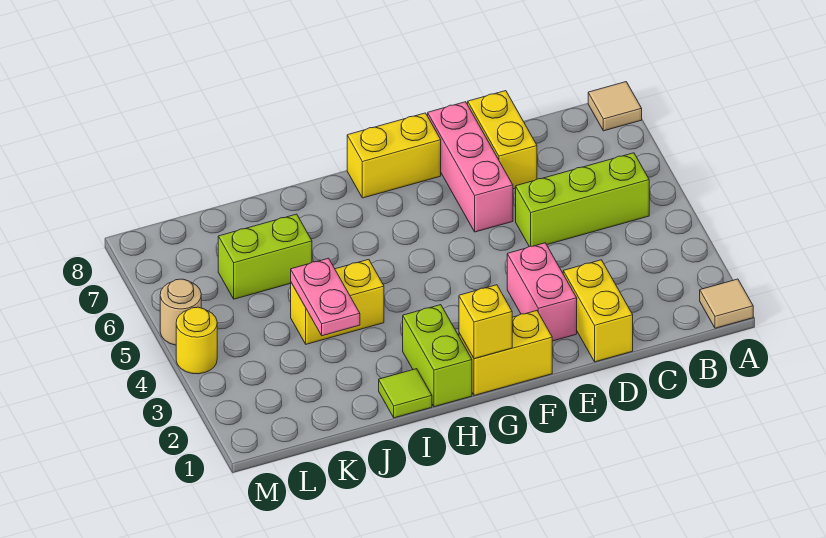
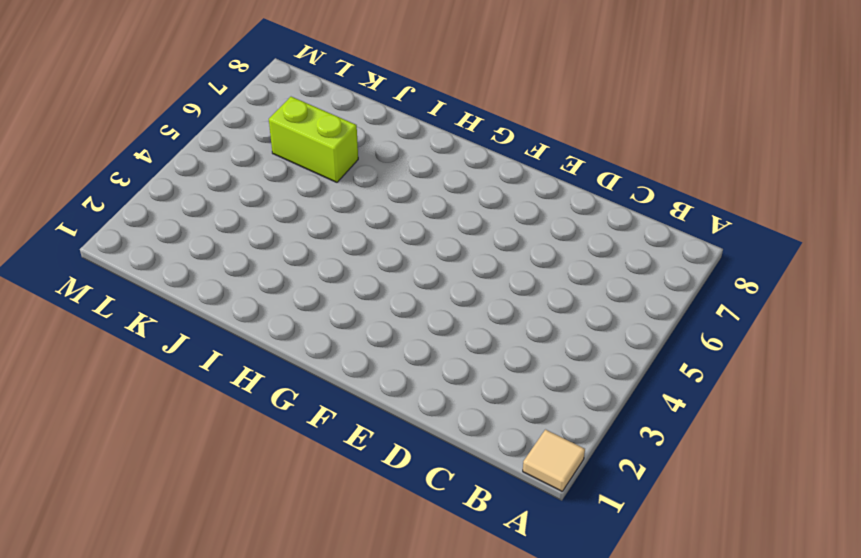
none -> tan 1x1 tile [588,82,642,131]
none -> lime 1x3 brick [516,153,649,247]
none -> yellow 1x2 brick [563,260,633,362]

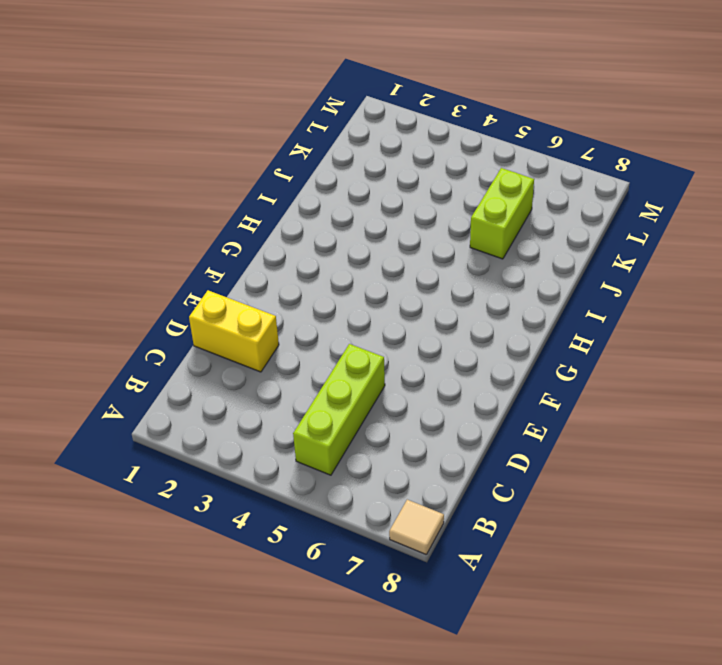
none -> tan 1x1 tile [700,279,753,328]
none -> yellow 1x2 brick [468,91,537,189]
none -> pink 1x2 brick [507,243,577,341]

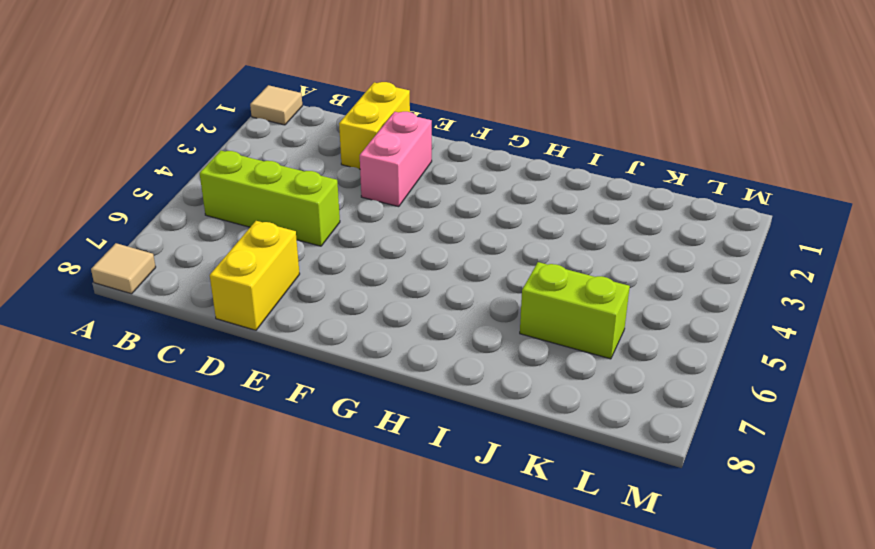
none -> pink 1x3 brick [428,102,513,232]
none -> yellow 1x2 brick [459,311,552,395]
none -> yellow 1x2 brick [347,113,441,198]

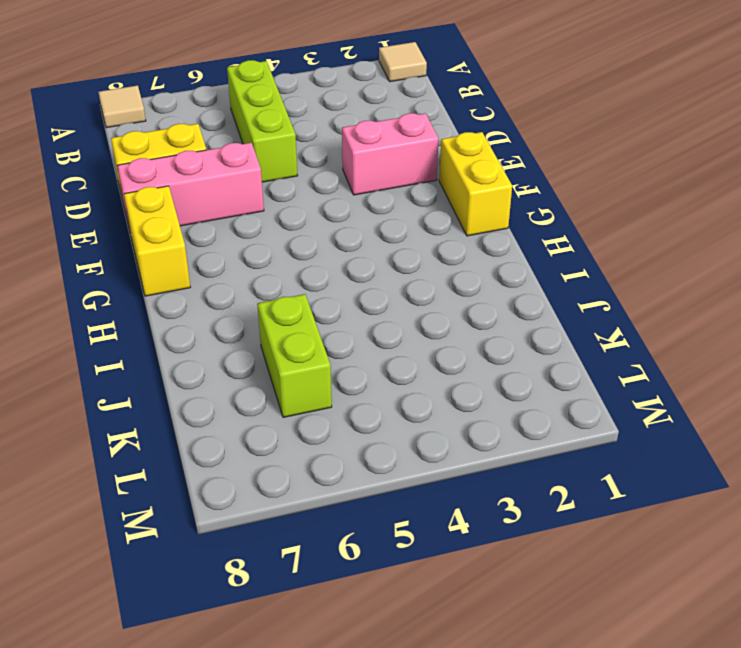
none -> yellow 1x2 brick [563,260,633,362]
none -> lime 1x2 brick [403,305,472,407]
none -> lime 1x1 tile [379,369,432,418]

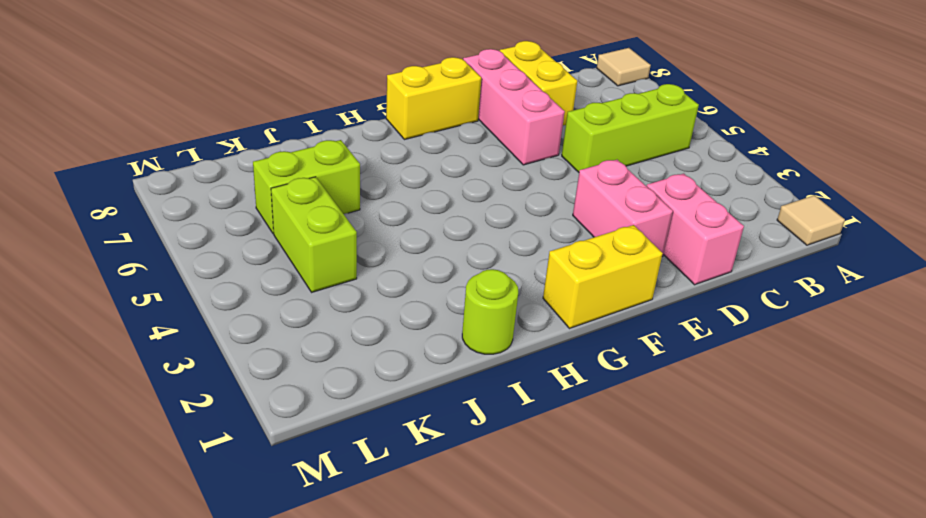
pink 1x2 brick [647,174,744,285] -> yellow 1x2 brick [563,260,633,362]
lime 1x1 round brick [462,269,518,354] -> lime 1x1 tile [379,369,432,418]
lime 1x2 brick [271,177,357,292] -> lime 1x2 brick moved to [403,305,472,407]
none -> yellow 1x2 brick [291,259,384,344]
none -> yellow 1x1 round brick [176,307,217,374]
none -> tan 1x1 round brick [160,279,201,345]

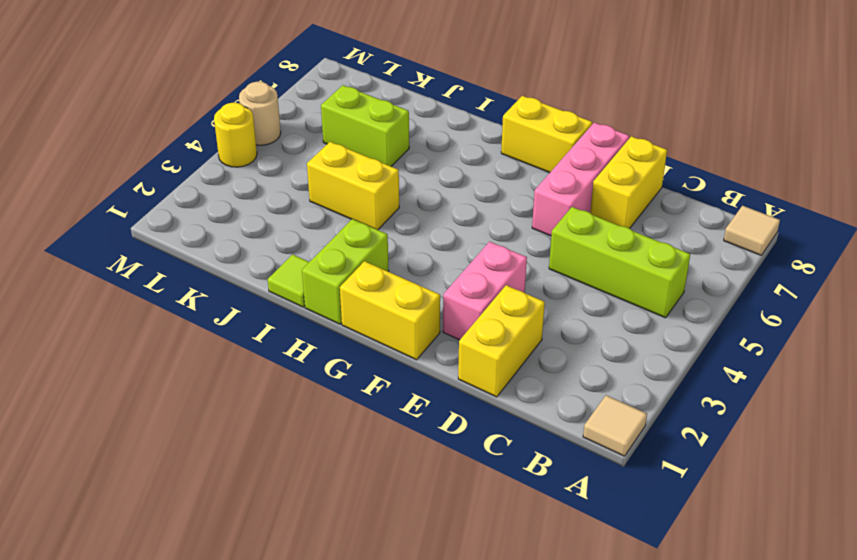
none -> yellow 1x1 brick [459,285,512,359]
none -> pink 1x2 plate [291,258,360,336]

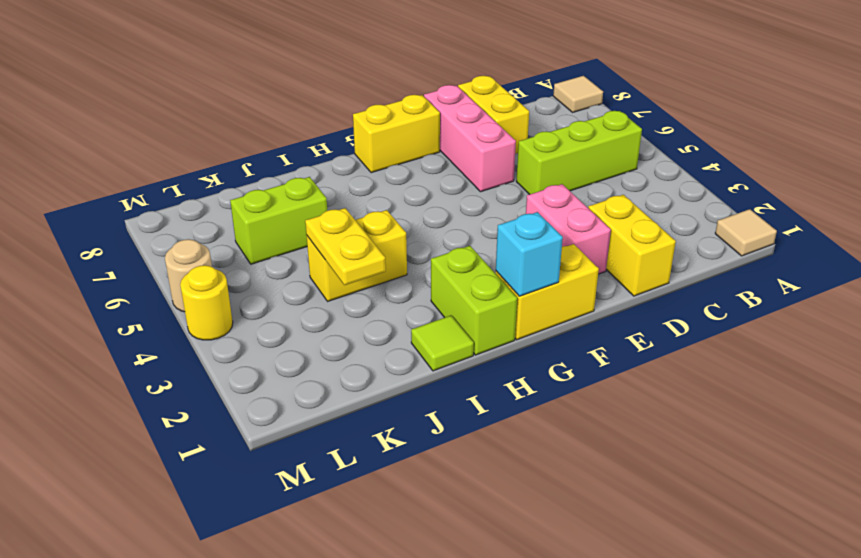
cyan 1x1 brick [496,212,563,296] -> yellow 1x1 brick [459,285,512,359]
yellow 1x2 plate [305,208,386,285] -> pink 1x2 plate [291,258,360,336]

